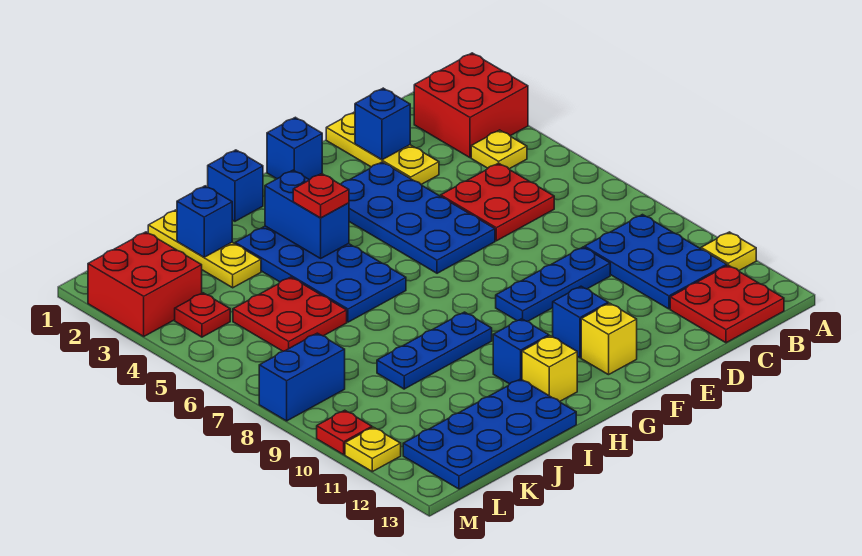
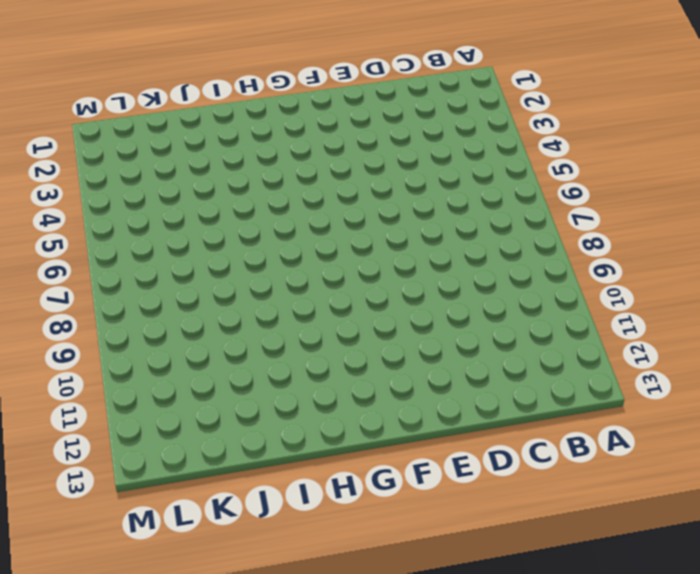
none -> red 2x2 brick [414,53,528,158]
none -> yellow 1x1 plate [701,232,756,271]
none -> yellow 1x1 plate [471,130,527,169]

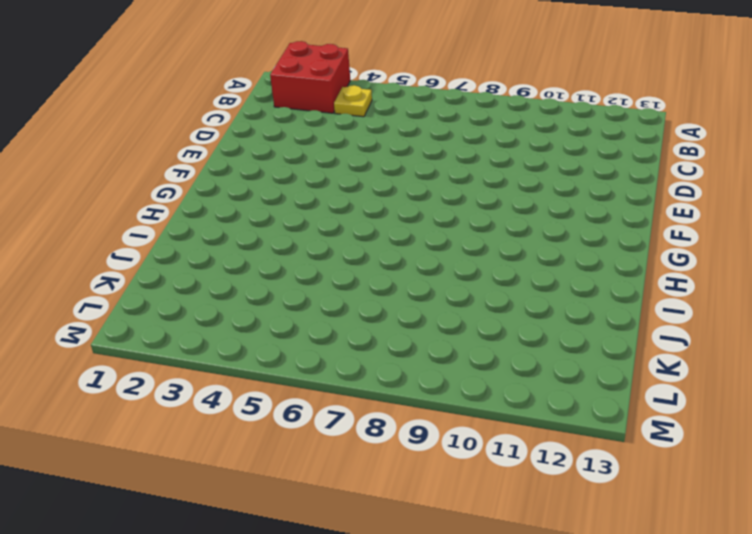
none -> yellow 1x1 plate [701,232,756,271]
none -> blue 2x3 plate [585,215,727,309]
none -> red 2x2 plate [670,265,784,343]

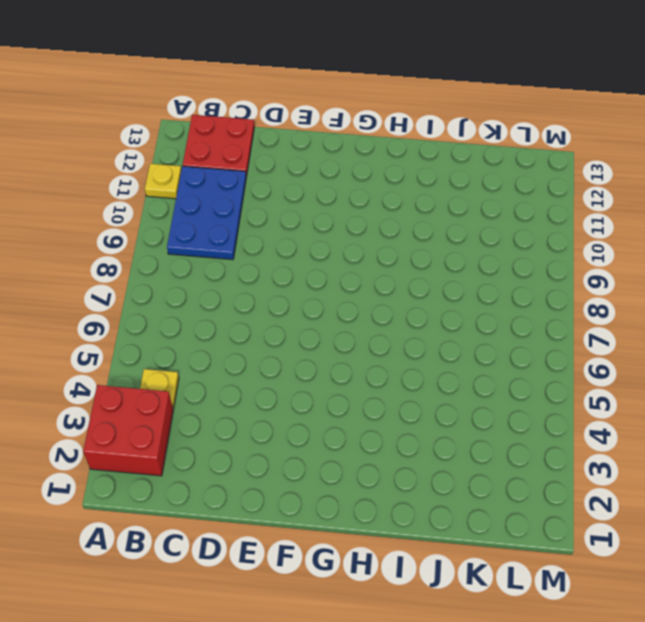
none -> red 2x2 plate [441,163,554,241]
none -> yellow 1x3 plate [326,112,439,184]
none -> blue 1x3 plate [496,247,610,322]

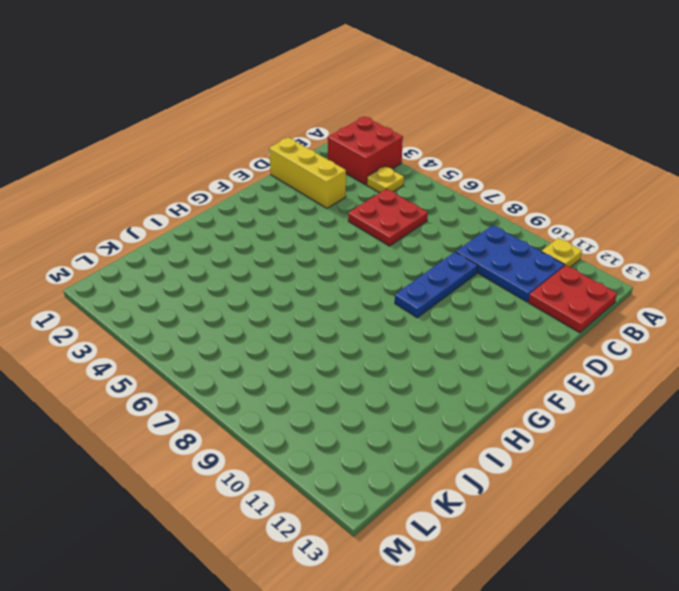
yellow 1x3 brick [269,137,346,208] -> yellow 1x3 plate [326,112,439,184]
none -> blue 2x4 plate [341,162,495,273]
none -> blue 1x1 brick [267,117,322,180]
none -> blue 1x1 brick [553,286,608,358]

